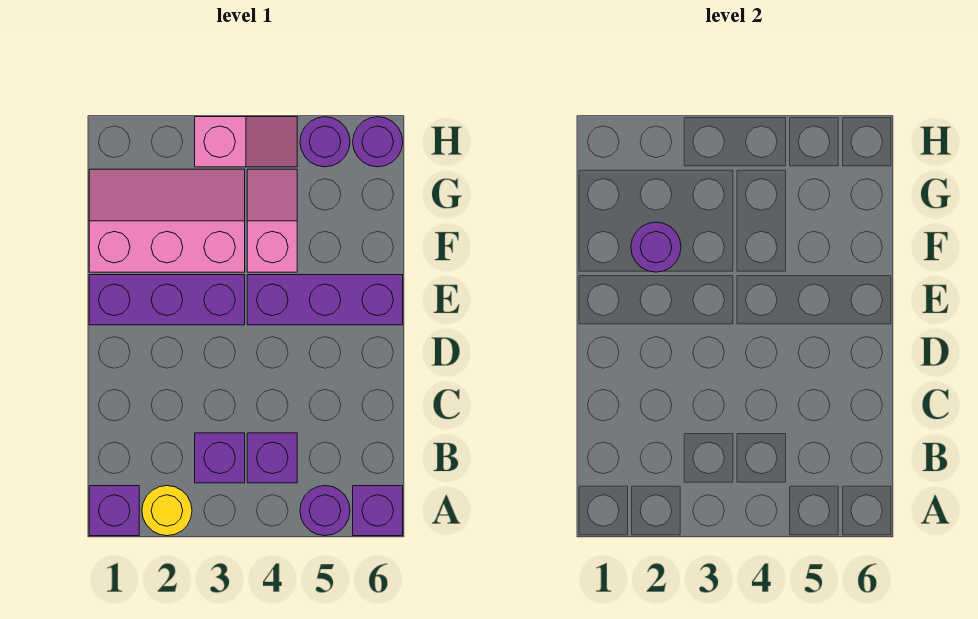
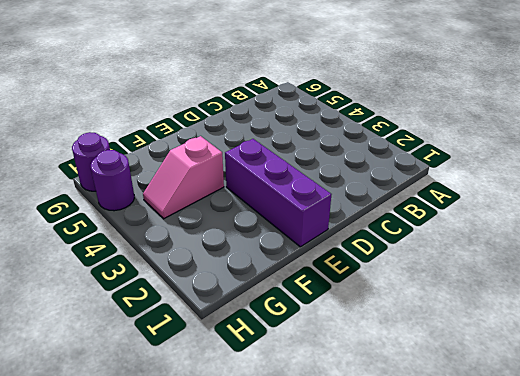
none -> purple 1x1 brick [89,486,139,536]
none -> yellow 1x1 round brick [142,486,192,536]
none -> purple 1x1 round brick [300,486,350,536]

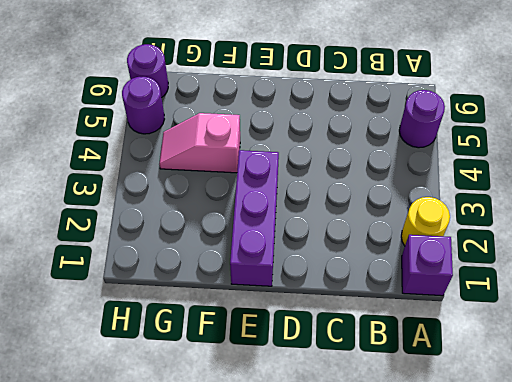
none -> purple 1x1 brick [353,486,403,536]
none -> purple 1x1 brick [195,433,245,483]
none -> purple 1x1 brick [247,433,297,483]

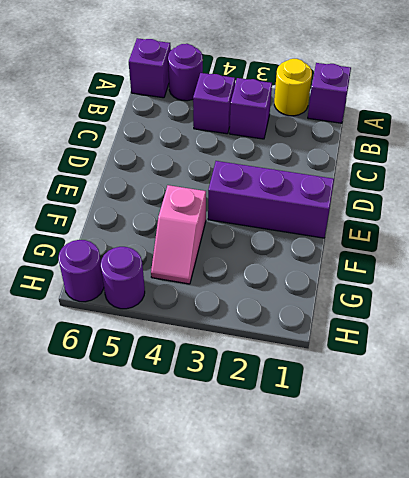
none -> purple 1x3 brick [247,275,403,325]
none -> pink 2x3 slope [89,169,245,272]
none -> pink 1x2 slope [195,117,297,167]

